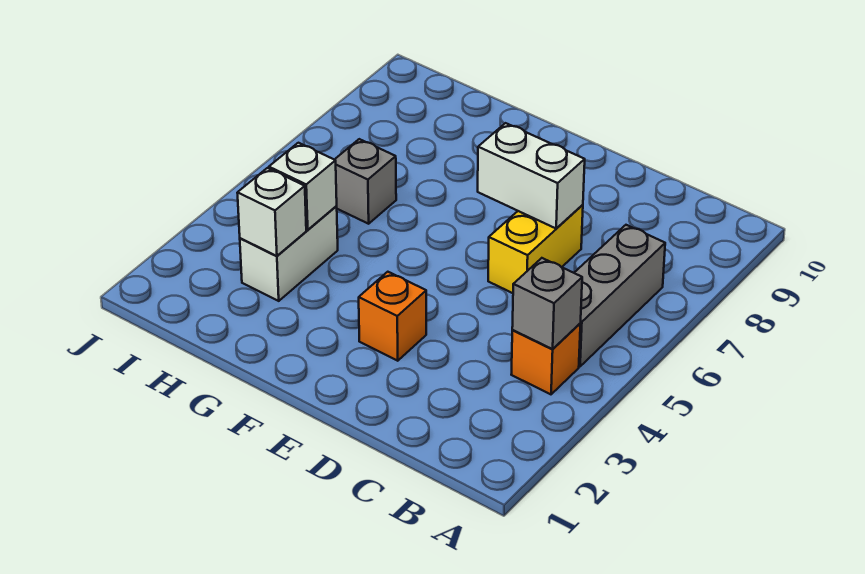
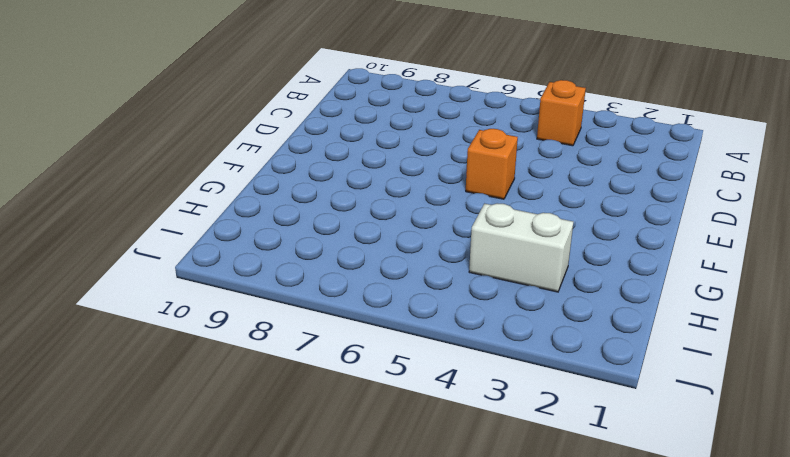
orange 1x1 brick [466,129,518,199] -> orange 1x1 brick moved to [359,272,426,361]
none -> grey 1x3 brick [574,225,665,366]
none -> yellow 1x2 brick [488,205,583,293]

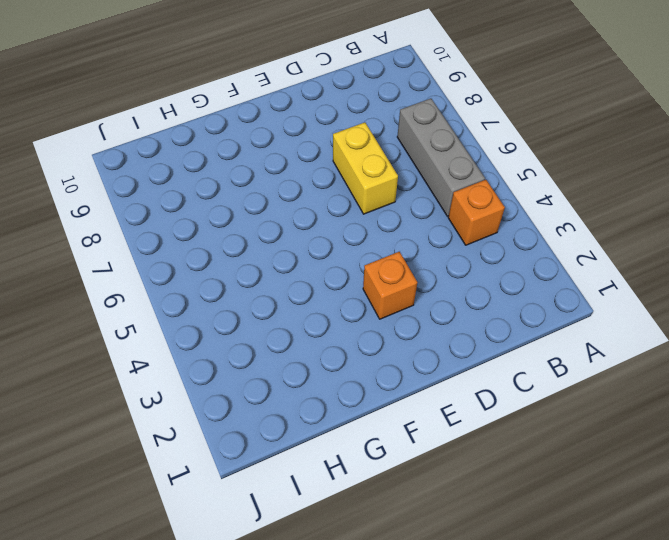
none -> white 1x2 brick [240,206,338,301]
none -> grey 1x1 brick [335,139,396,224]

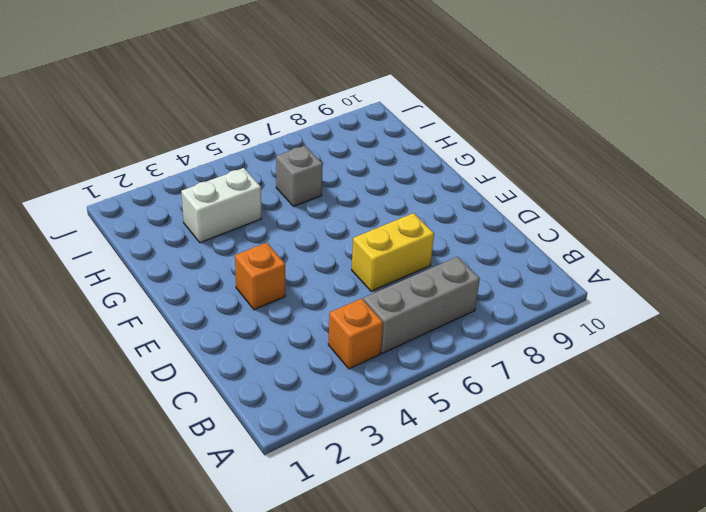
none -> grey 1x1 brick [512,258,582,349]
none -> white 1x2 brick [478,123,585,229]

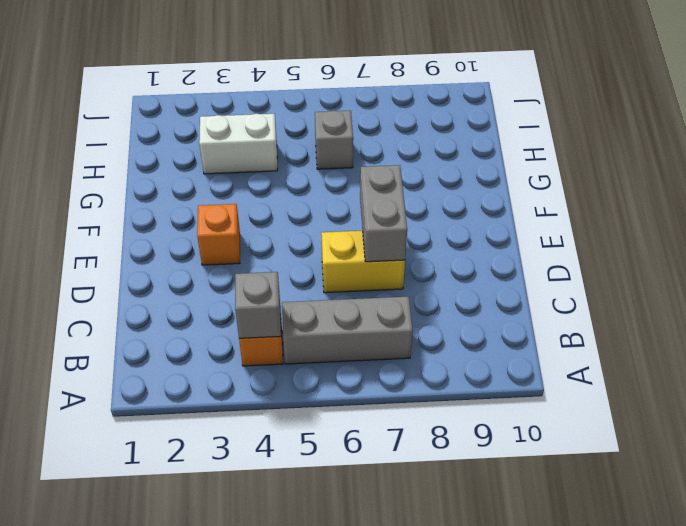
grey 1x2 brick [360,165,407,262] -> white 1x2 brick [478,123,585,229]
none -> white 1x1 brick [237,168,306,256]
none -> white 1x1 brick [269,143,337,230]

